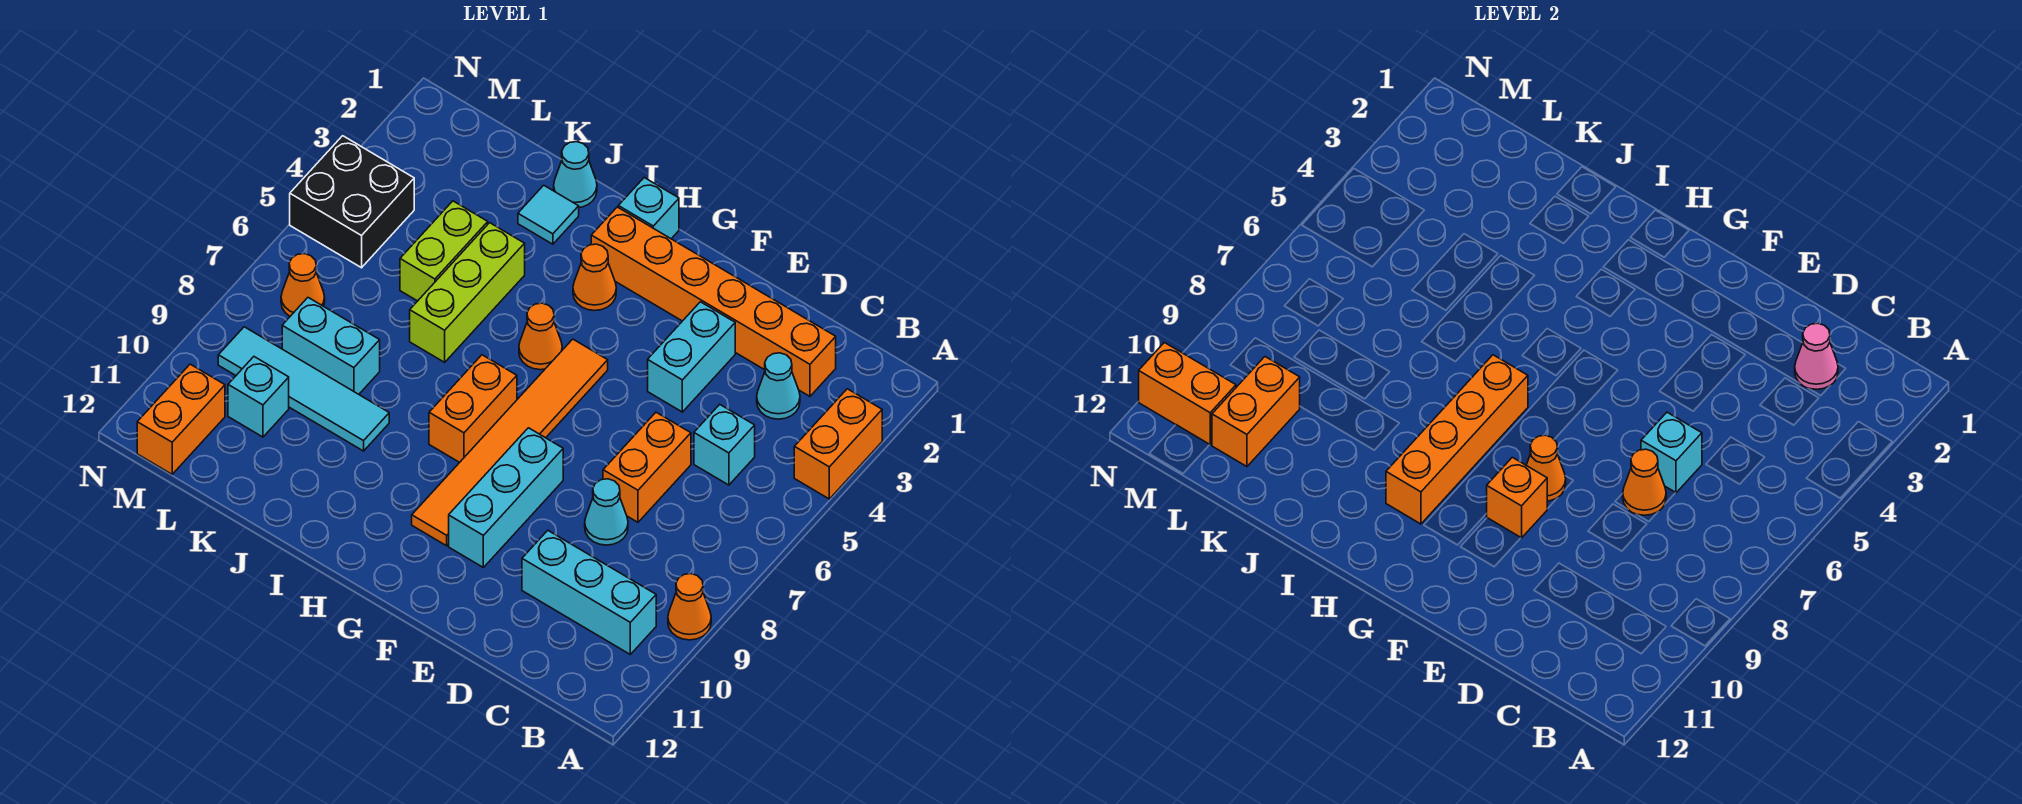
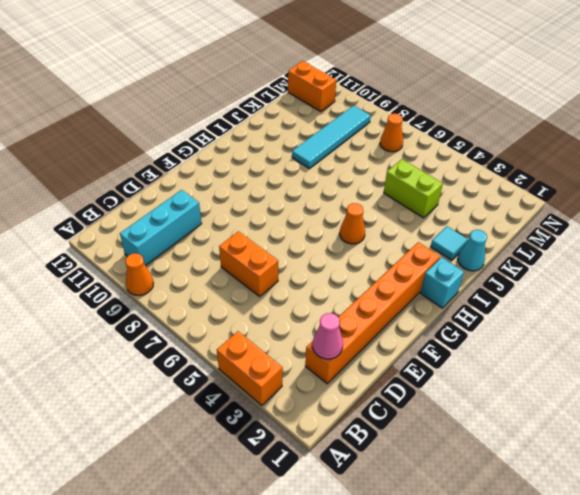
none -> cyan 1x1 cone [757,353,800,419]
none -> cyan 1x1 brick [694,404,755,485]
none -> cyan 1x1 cone [585,479,628,545]
none -> cyan 1x2 brick [648,302,735,412]

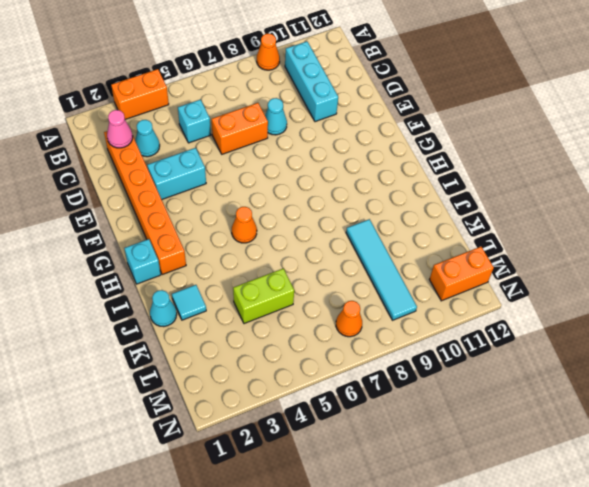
none -> cyan 1x3 brick [449,428,563,567]
none -> orange 1x6 tile [412,339,608,546]
none -> orange 1x1 cone [573,244,616,311]
none -> orange 1x2 brick [429,355,517,462]

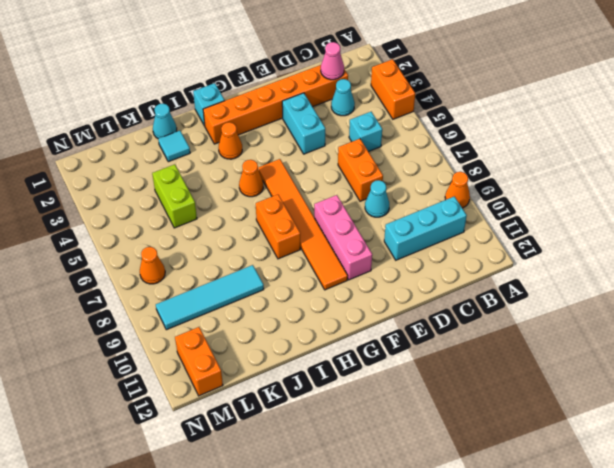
pink 1x3 brick [314,195,372,280] -> cyan 1x3 brick [449,428,563,567]
none -> lime 1x3 brick [410,223,525,362]
none -> cyan 1x2 brick [282,298,380,394]
none -> cyan 1x1 brick [228,357,289,437]
none -> black 2x2 brick [290,136,414,268]

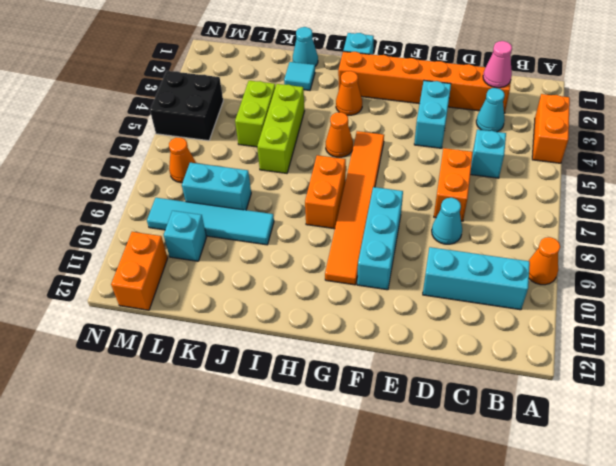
none -> cyan 1x1 brick [1641,412,1702,493]
none -> orange 1x1 cone [1623,449,1666,515]
none -> orange 1x1 cone [1526,435,1566,501]
none -> orange 1x1 brick [1486,457,1547,538]

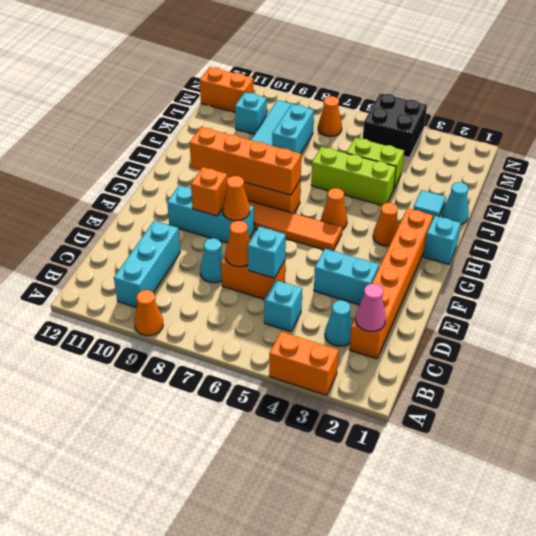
none -> orange 1x2 brick [1212,357,1300,467]
none -> orange 1x2 brick [1139,342,1236,445]

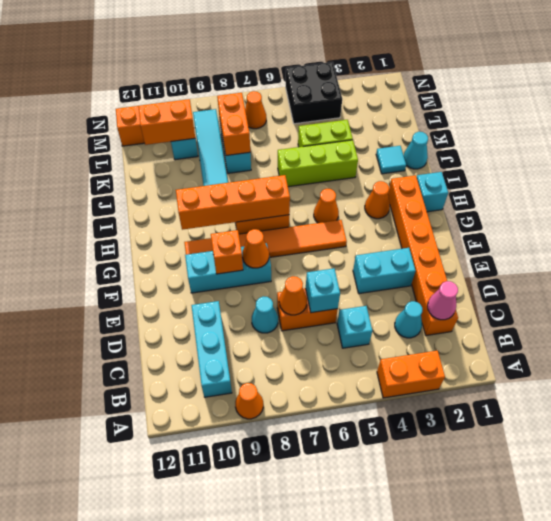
orange 1x2 brick [217,93,250,156] -> orange 1x2 brick moved to [1139,342,1236,445]

